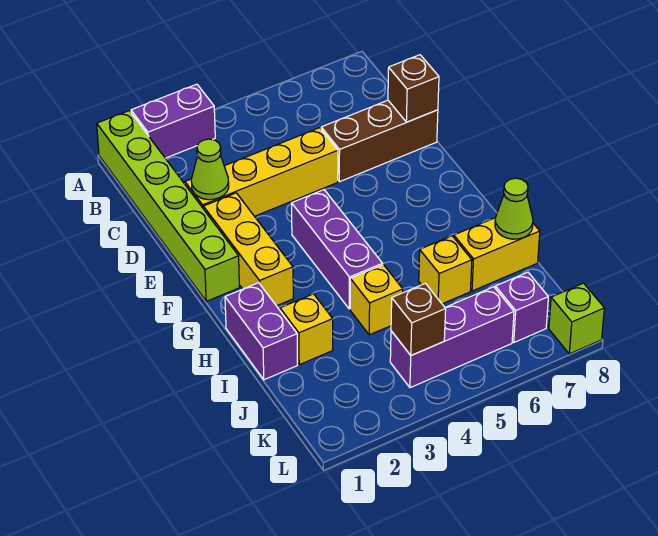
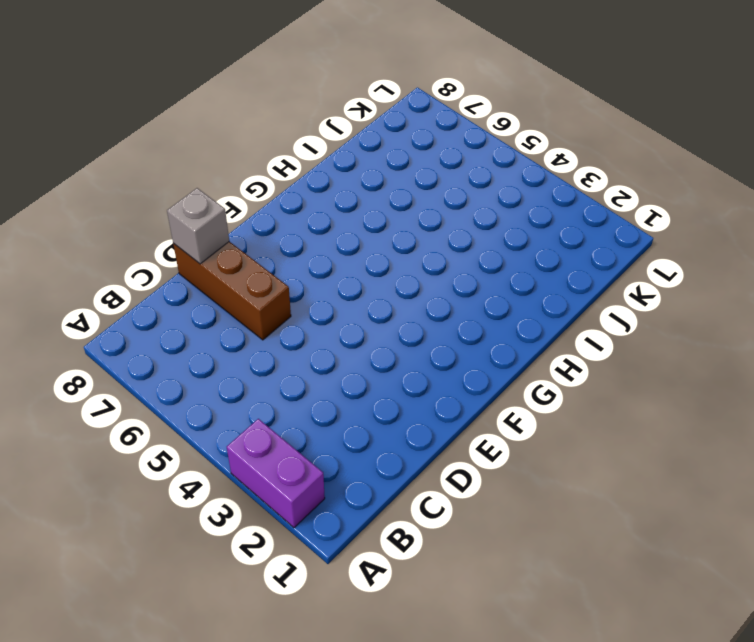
grey 1x1 brick [167,188,229,264] -> brown 1x1 brick [388,55,439,122]
none -> lime 1x6 brick [97,111,239,301]
none -> yellow 1x4 brick [185,128,338,216]
none -> yellow 1x3 brick [203,193,293,306]

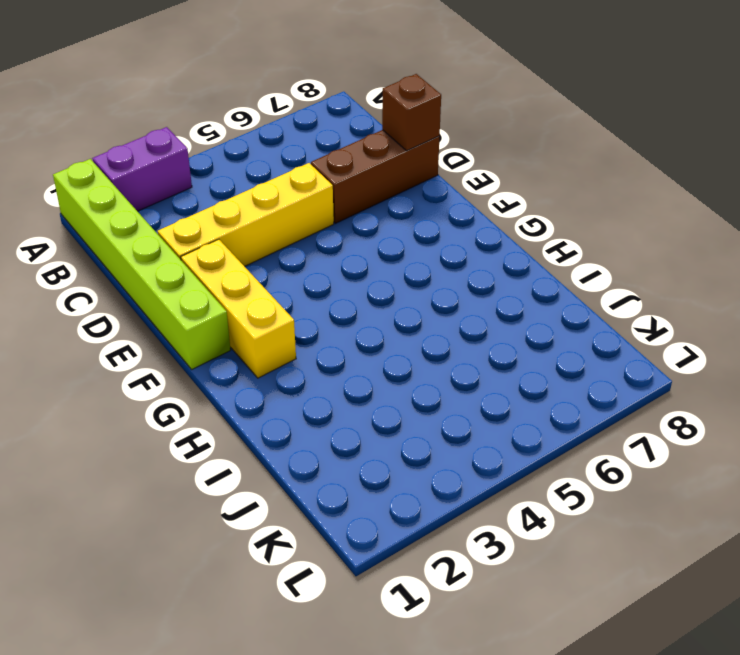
none -> purple 1x3 brick [292,190,383,309]
none -> purple 1x2 brick [225,283,298,380]
none -> yellow 1x1 brick [280,294,333,365]

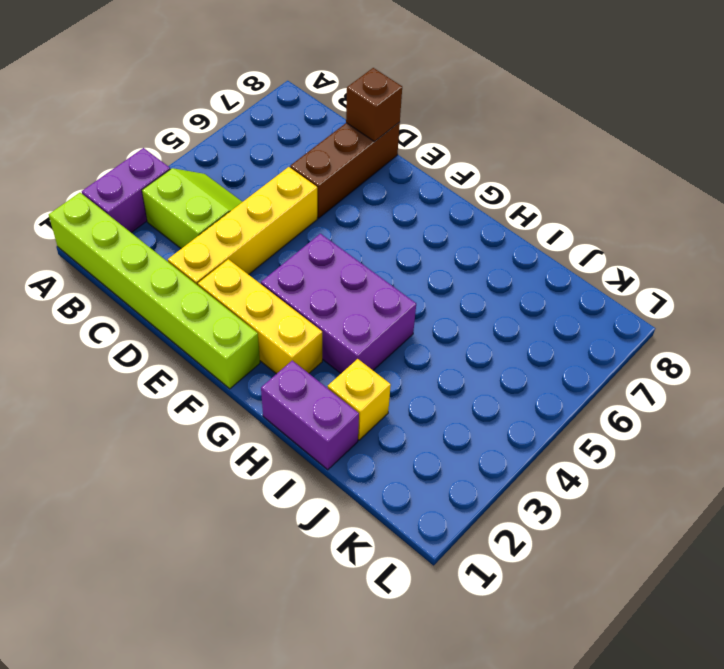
lime 2x2 slope [142,168,242,249] -> none
purple 2x3 brick [261,234,416,373] -> purple 1x3 brick [292,190,383,309]
none -> yellow 1x1 brick [350,265,403,335]
none -> yellow 1x1 brick [419,236,472,304]
none -> yellow 1x2 brick [454,218,540,291]

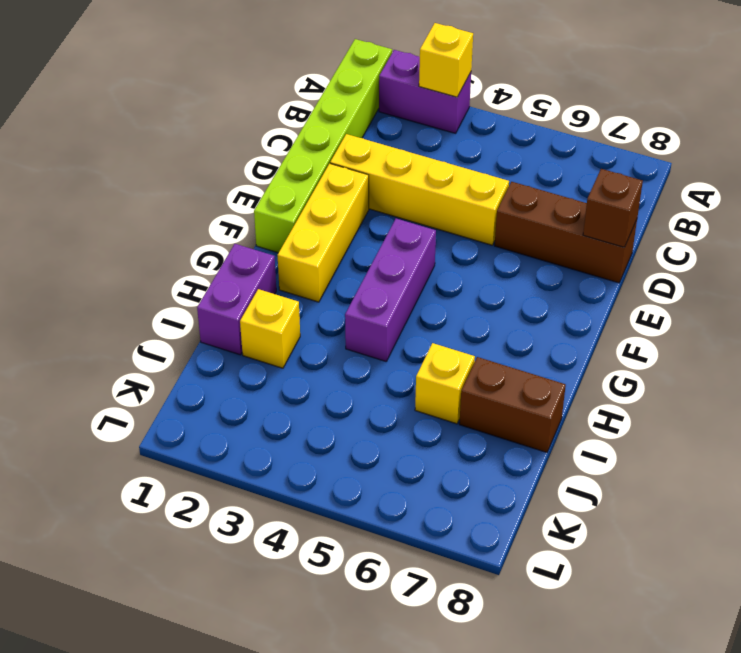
yellow 1x1 brick [419,23,473,97] -> yellow 1x1 brick moved to [350,265,403,335]
brown 1x2 brick [459,357,566,452] -> yellow 1x2 brick [454,218,540,291]
none -> purple 1x3 brick [390,287,514,388]
none -> purple 1x1 brick [495,272,548,342]
none -> lime 1x1 brick [549,283,604,354]

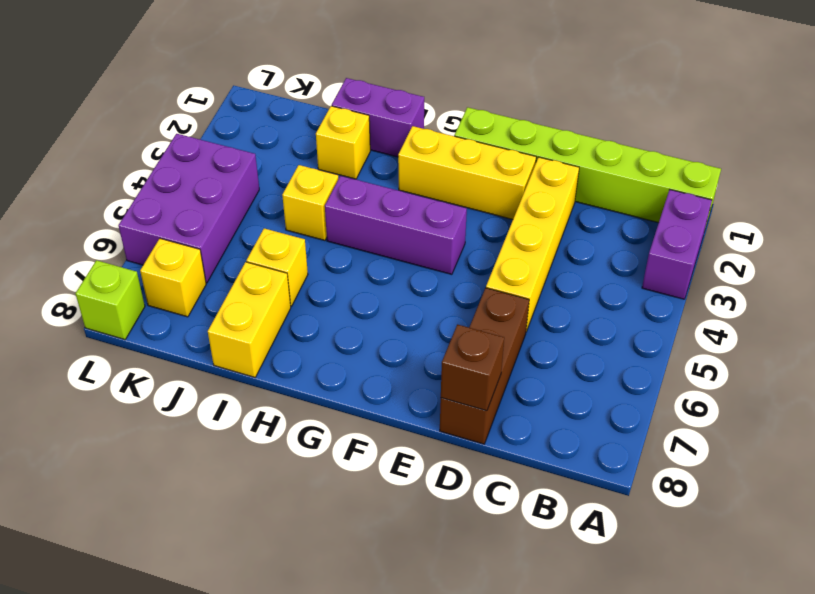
purple 2x3 brick [119,134,259,283] -> purple 1x3 brick [390,287,514,388]
yellow 1x1 brick [140,239,206,317] -> purple 1x1 brick [495,272,548,342]
none -> lime 1x1 cone [191,139,229,200]
none -> lime 1x1 cone [495,178,533,239]
none -> brown 1x1 brick [391,283,446,355]

